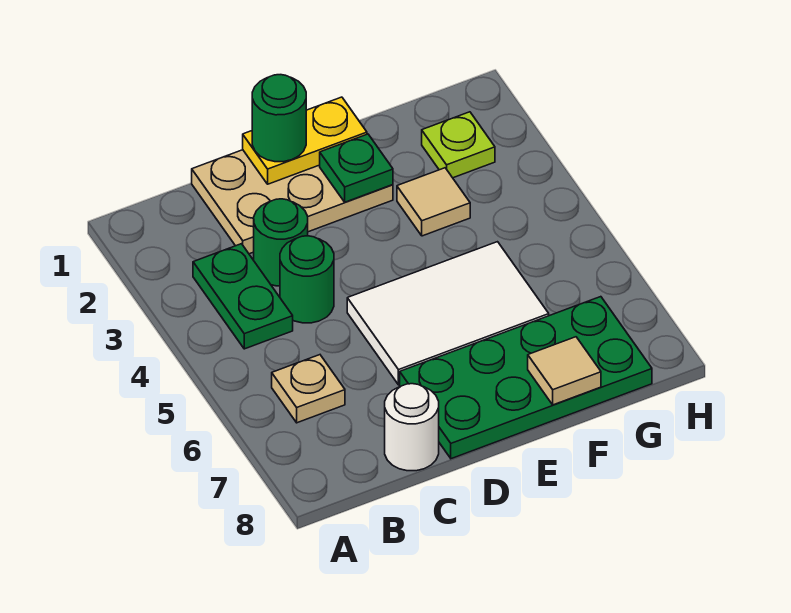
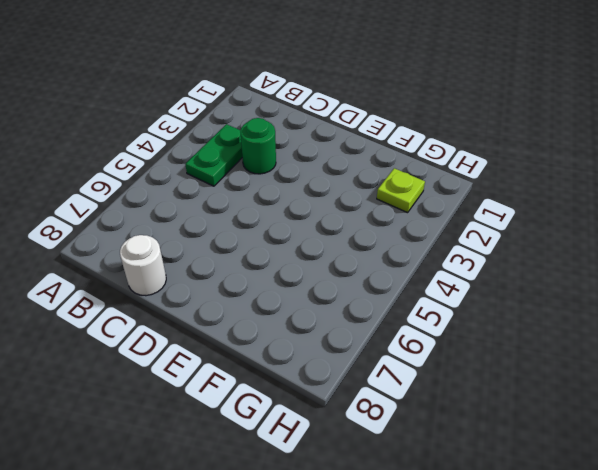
none -> tan 1x1 plate [272,355,345,423]
none -> tan 2x3 plate [192,150,393,254]
none -> green 1x1 round brick [280,236,334,323]

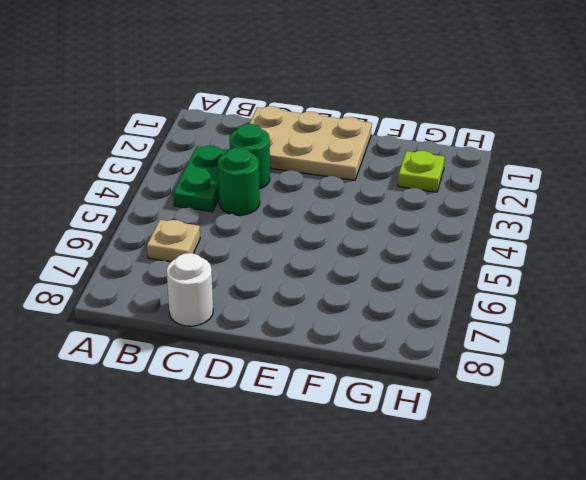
none -> white 2x3 tile [347,242,549,385]
none -> green 2x4 plate [400,297,652,459]
none -> tan 1x1 tile [397,168,470,236]

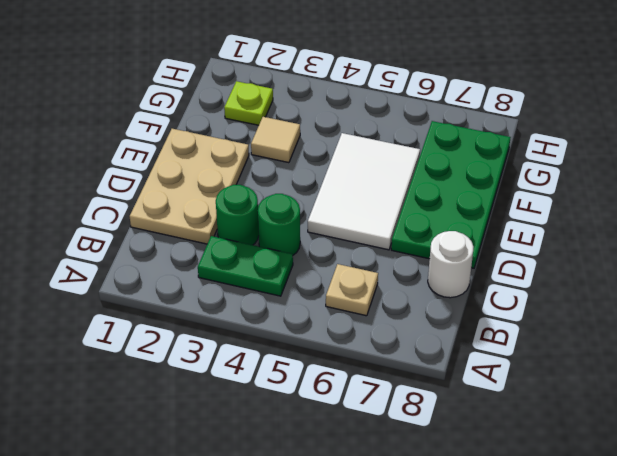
none -> yellow 1x2 plate [243,97,367,184]
none -> green 1x1 plate [320,134,393,202]
none -> tan 1x1 tile [528,337,601,405]

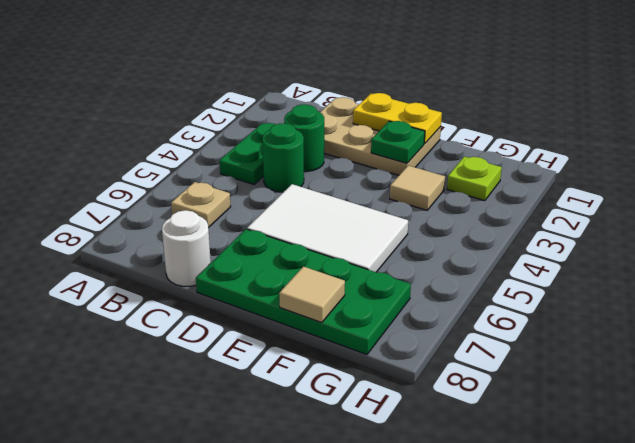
none -> green 1x1 round brick [252,75,306,162]

